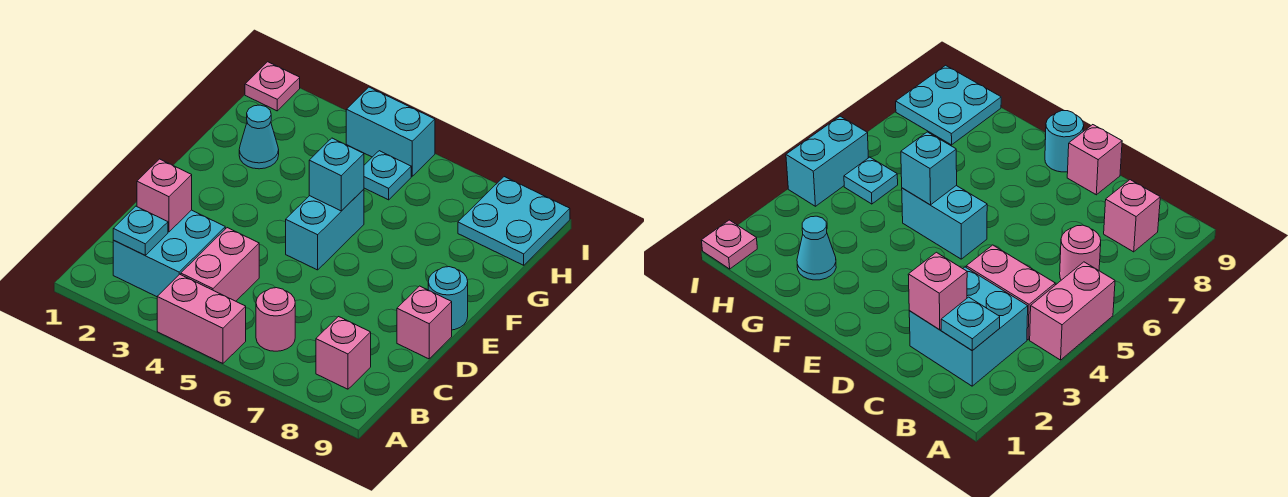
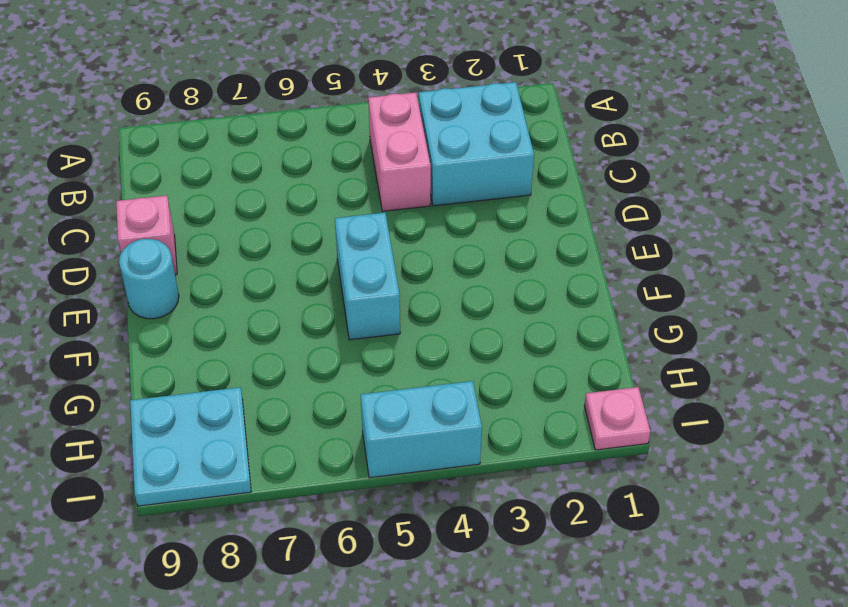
none -> pink 1x2 brick [157,274,246,363]
none -> pink 1x1 round brick [256,288,295,351]
none -> pink 1x1 brick [316,317,371,389]

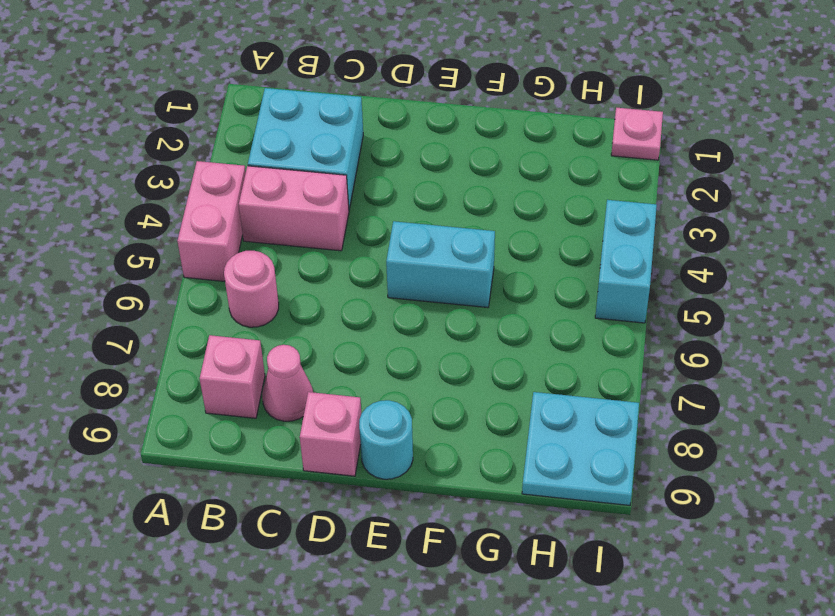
pink 1x1 cone [262,345,313,421] -> none
none -> cyan 1x1 cone [239,105,279,169]
none -> cyan 1x1 plate [364,151,411,200]
none -> cyan 1x1 plate [113,206,168,255]

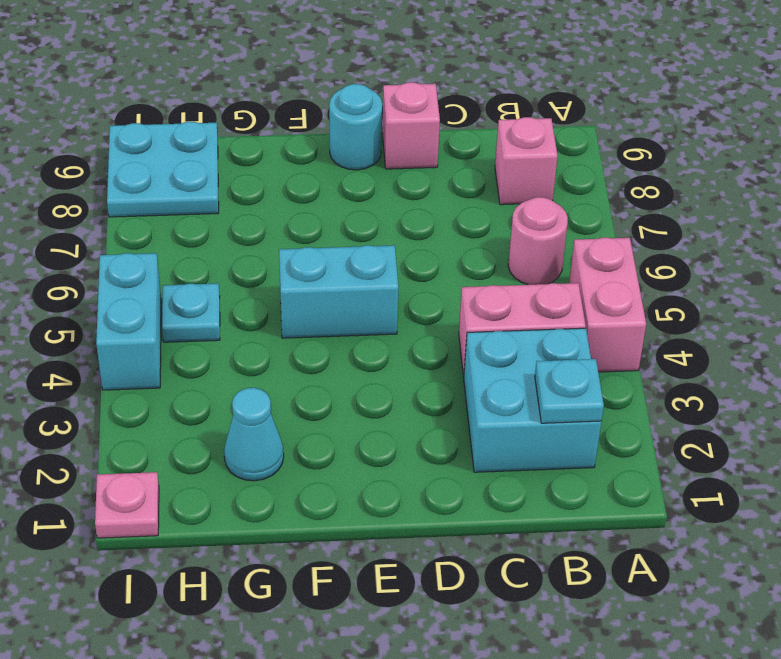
none -> pink 1x1 brick [137,159,192,232]
none -> cyan 1x1 brick [309,138,364,211]

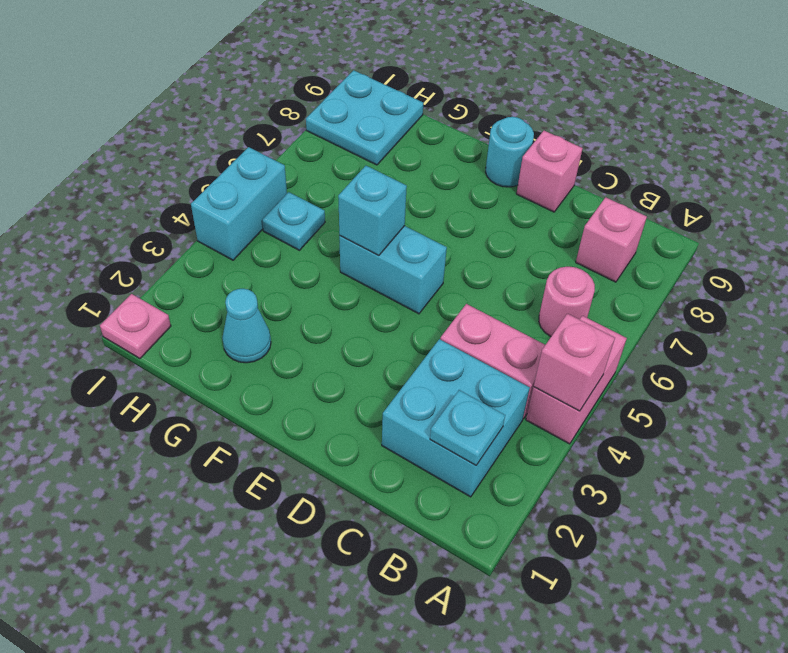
pink 1x1 brick [534,314,615,411] -> pink 1x1 brick moved to [137,159,192,232]

